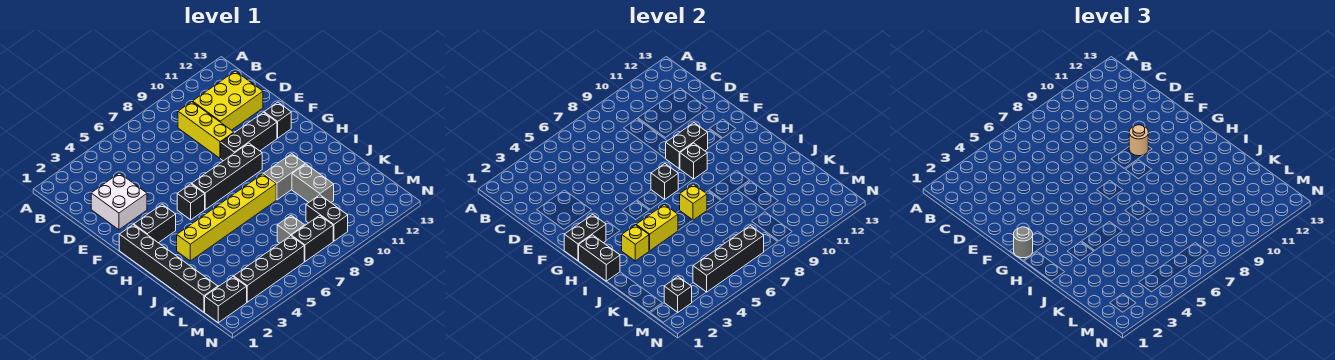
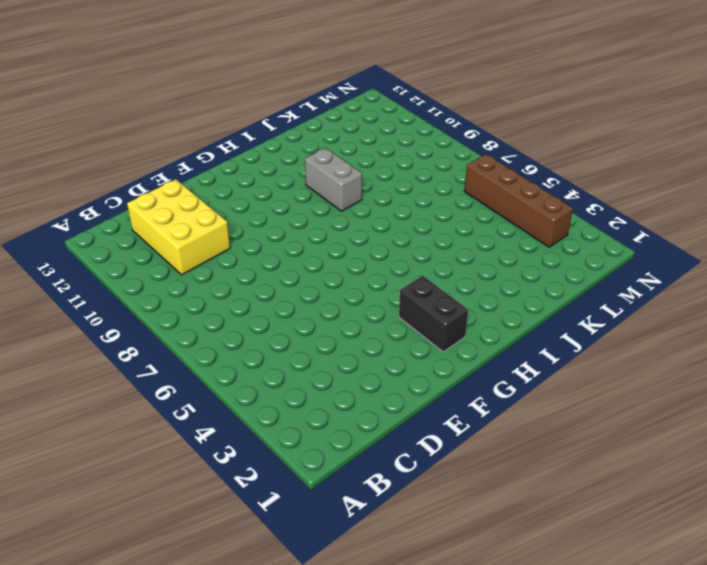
brown 1x4 brick [464,154,573,247] -> black 1x4 brick [234,236,304,302]
none -> yellow 1x3 brick [178,102,234,158]
none -> white 2x2 brick [91,173,147,230]
none -> black 1x3 brick [221,112,277,161]

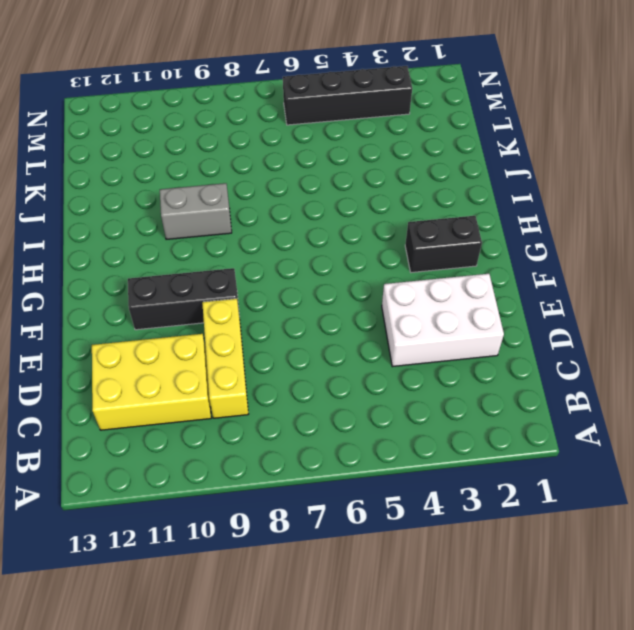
white 2x3 brick [382,274,504,367] -> white 2x2 brick [91,173,147,230]
none -> black 1x1 brick [264,102,291,138]
none -> black 1x6 brick [119,225,218,312]
none -> black 1x1 brick [177,184,205,220]

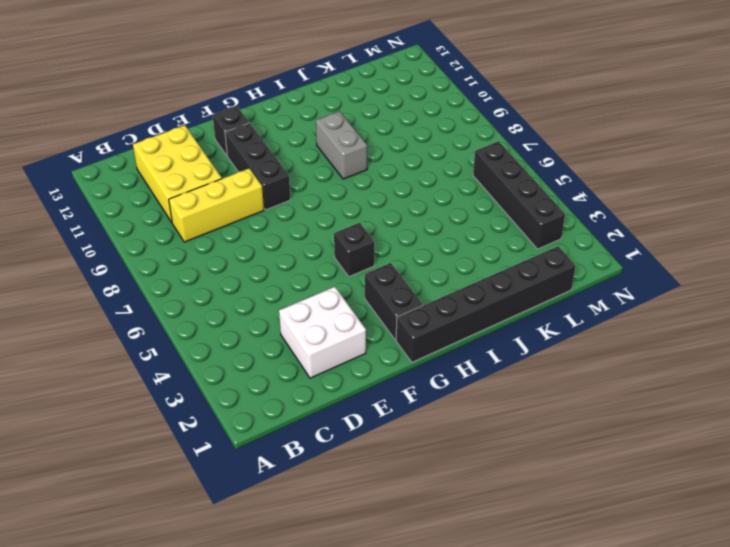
none -> black 1x4 brick [192,143,262,210]
none -> yellow 1x6 brick [177,174,276,261]
none -> grey 1x2 brick [292,164,334,202]

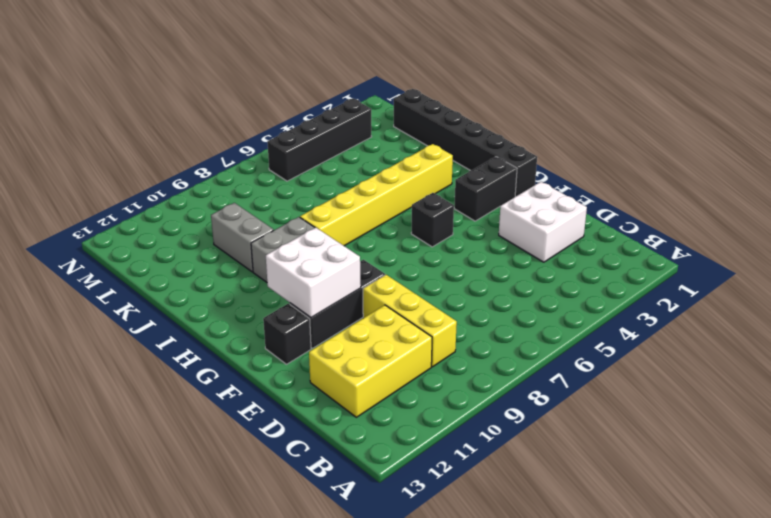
white 2x2 brick [266,228,361,318] -> black 1x2 brick [666,123,708,169]
none -> black 1x4 brick [192,143,262,210]
none -> grey 1x1 brick [277,215,305,243]
none -> black 1x2 brick [306,195,348,241]

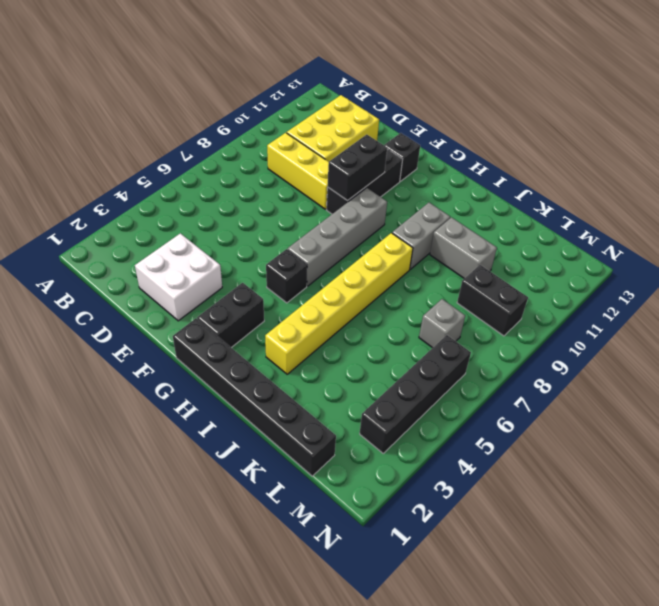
grey 1x4 brick [288,188,387,286] -> black 1x4 brick [192,143,262,210]
none -> black 1x2 brick [205,277,247,323]
none -> black 1x2 brick [291,215,333,261]
none -> black 1x2 brick [564,214,606,261]

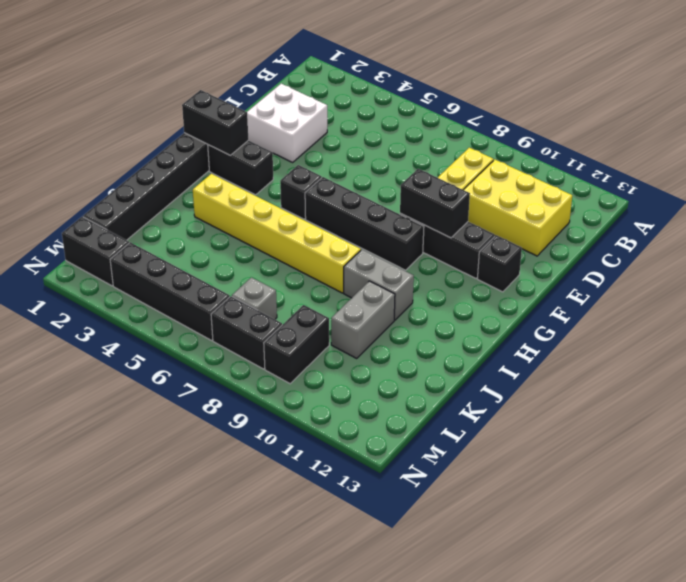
none -> black 1x1 brick [651,164,678,200]
none -> black 1x1 brick [680,143,707,179]
none -> black 1x2 brick [578,235,620,281]

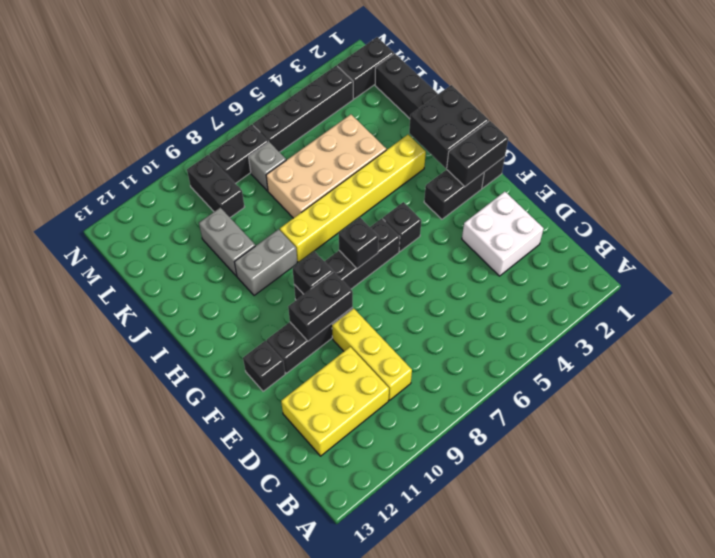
black 2x2 brick [409,85,489,168] -> black 1x2 brick [578,235,620,281]
tan 2x4 brick [266,114,386,218] -> none
none -> yellow 1x1 brick [622,225,649,261]
none -> yellow 1x2 brick [636,205,678,251]
none -> yellow 1x1 brick [680,184,707,220]

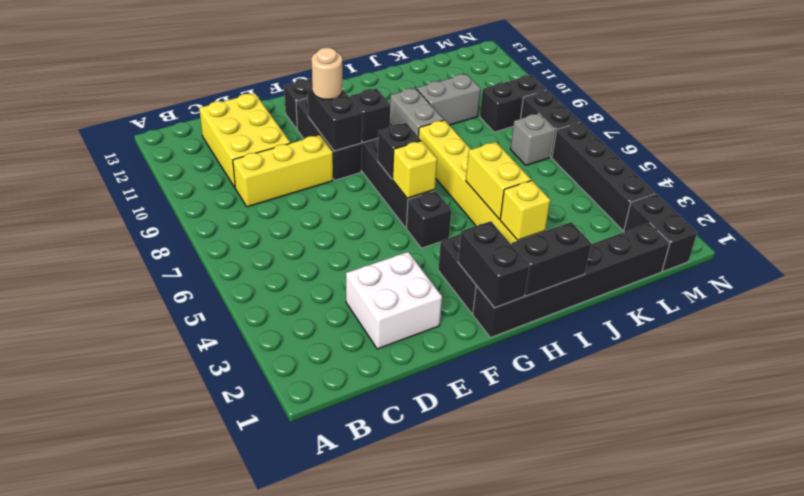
yellow 1x1 brick [393,141,437,198] -> yellow 1x1 brick moved to [680,184,707,220]
none -> black 1x1 brick [664,277,692,312]
none -> black 1x4 brick [693,226,764,292]
none -> grey 1x1 round brick [1014,227,1033,258]

